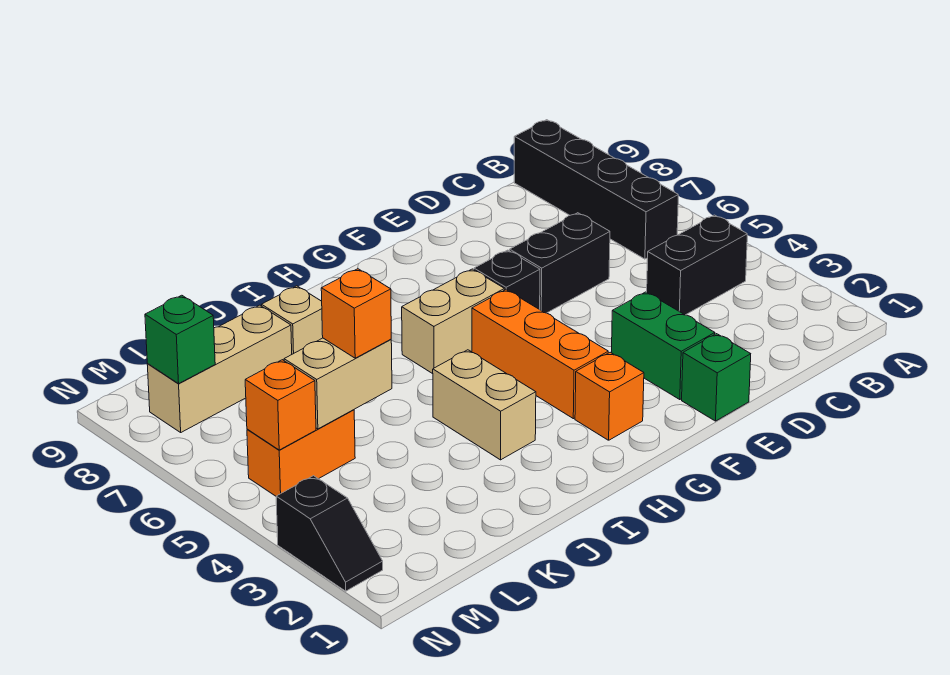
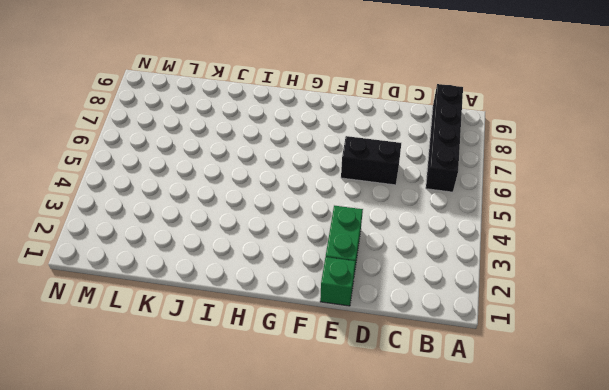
none -> black 1x2 brick [647,215,747,315]
none -> black 1x1 brick [474,250,540,309]
none -> orange 1x1 brick [575,352,644,440]

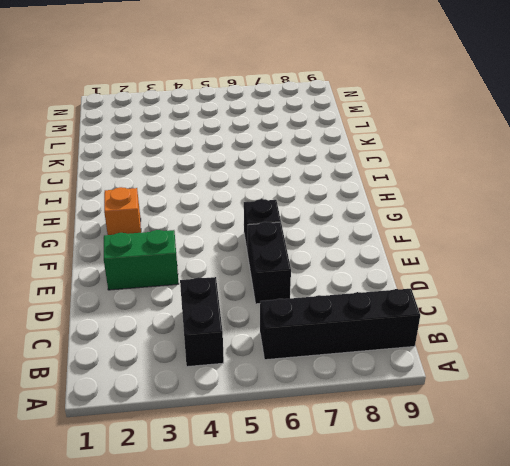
none -> green 1x1 brick [682,334,751,421]
none -> orange 1x3 brick [472,290,608,419]
none -> tan 1x2 brick [402,269,504,374]

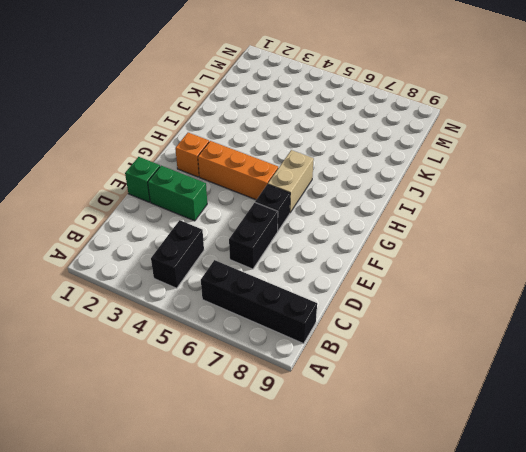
none -> tan 1x2 brick [433,350,536,460]
none -> tan 1x1 brick [262,286,323,354]
none -> tan 1x3 brick [147,305,292,432]

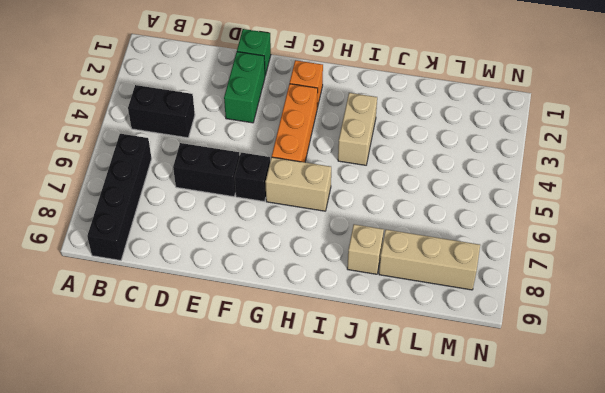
none -> orange 1x2 brick [247,410,355,496]
none -> black 1x2 slope [276,476,383,591]
none -> tan 1x2 brick [284,338,392,429]

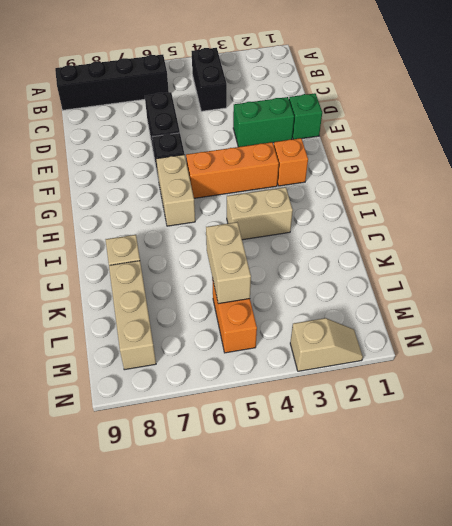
tan 1x2 slope [290,318,363,371] -> black 1x2 slope [276,476,383,591]
none -> orange 1x1 brick [245,360,316,450]
none -> green 1x1 brick [145,295,215,384]
none -> orange 1x1 brick [321,269,391,358]

